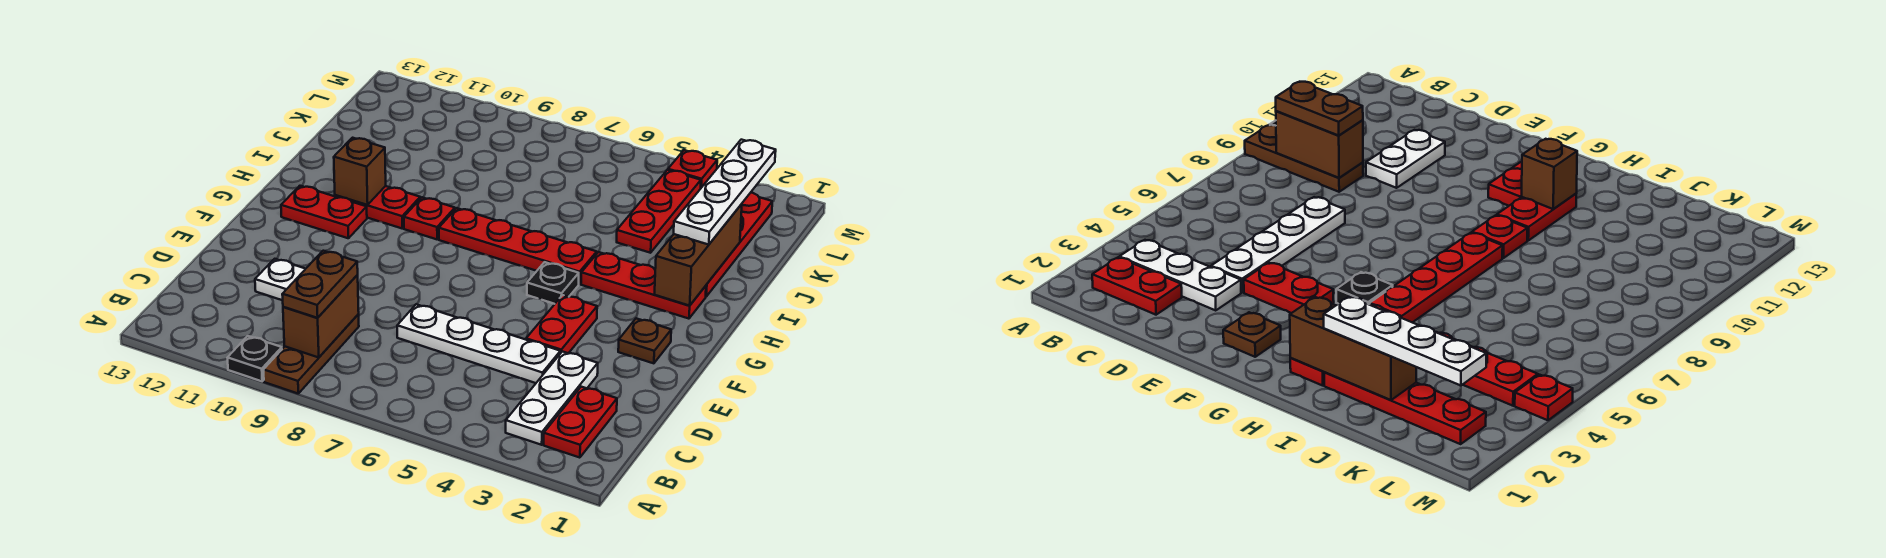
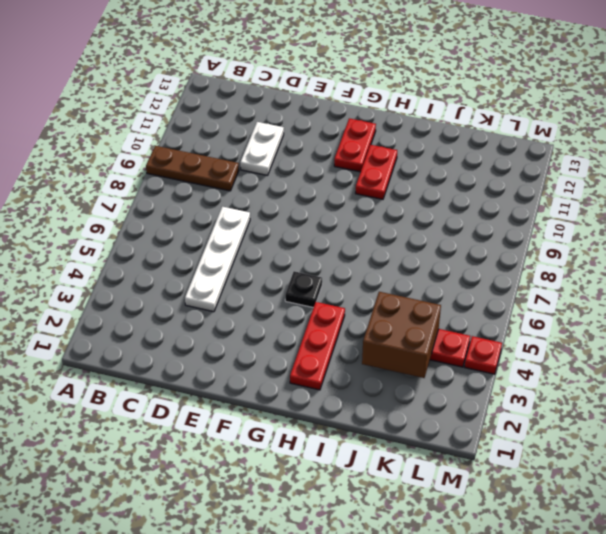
brown 2x2 brick [362,292,441,378] -> none
none -> black 1x1 plate [228,336,282,381]
none -> red 1x2 plate [544,387,617,458]
none -> white 1x3 plate [506,351,598,445]

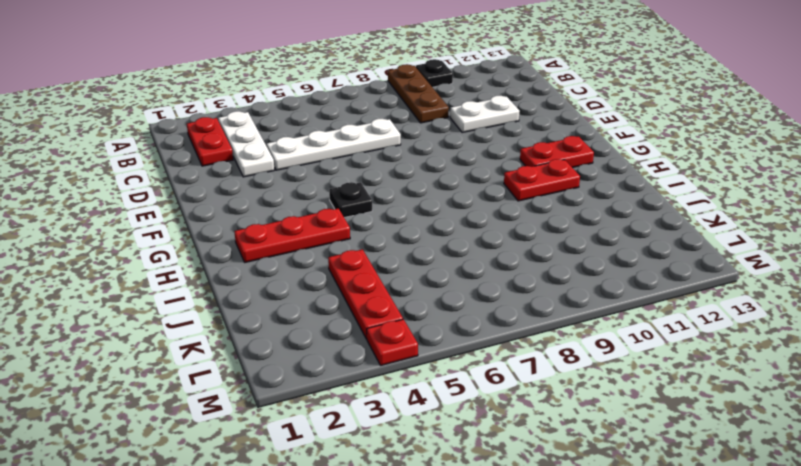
none -> red 1x2 plate [526,295,597,353]
none -> brown 1x1 plate [618,318,671,363]
none -> red 1x4 plate [439,208,597,284]

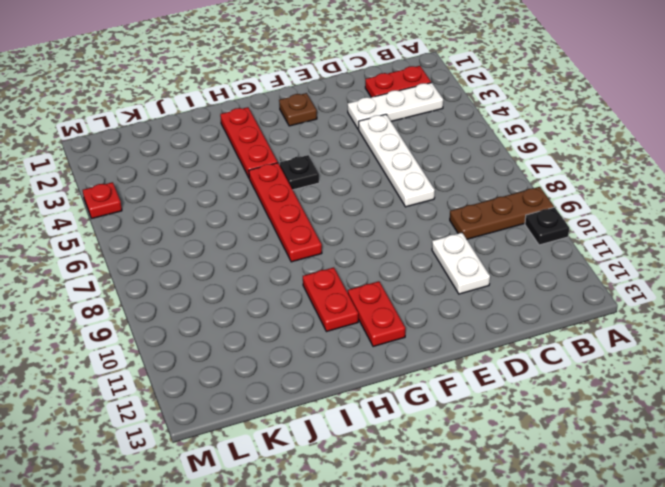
none -> red 1x2 plate [526,295,597,353]
none -> red 1x1 plate [404,197,455,239]
none -> red 1x4 plate [706,193,772,296]

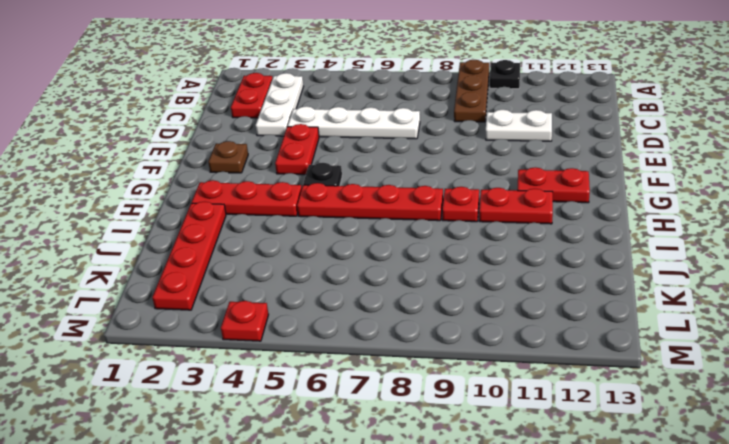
none -> red 1x3 plate [617,170,701,253]
none -> brown 1x2 brick [283,275,359,358]
none -> brown 1x3 brick [655,204,742,306]

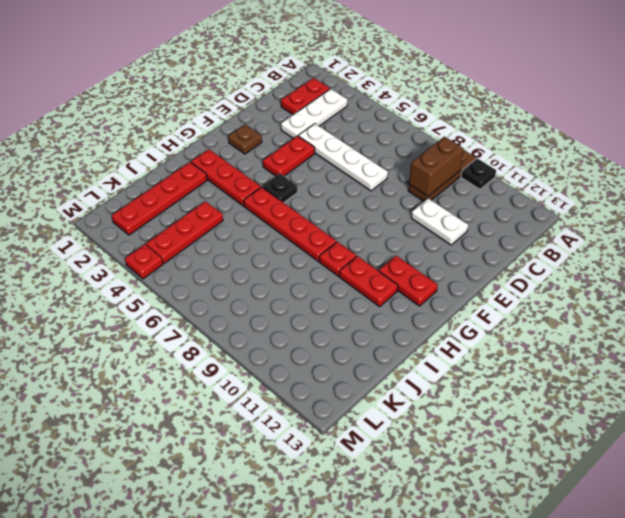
none -> brown 1x3 brick [655,204,742,306]
none -> brown 1x1 brick [334,138,386,205]
none -> brown 1x2 plate [282,251,358,318]

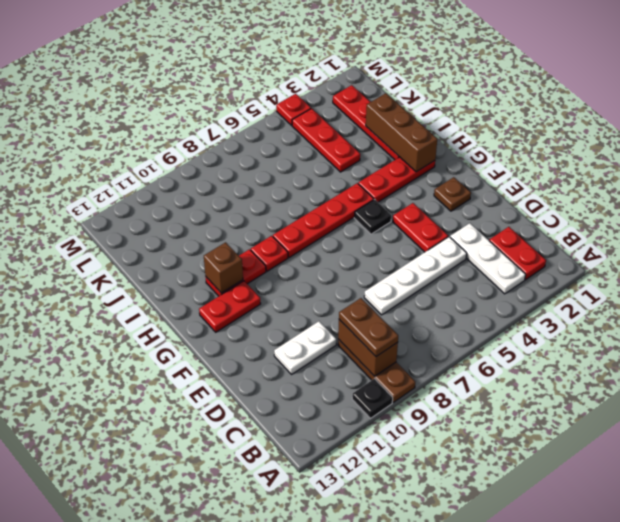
none -> white 1x4 plate [674,140,776,245]

